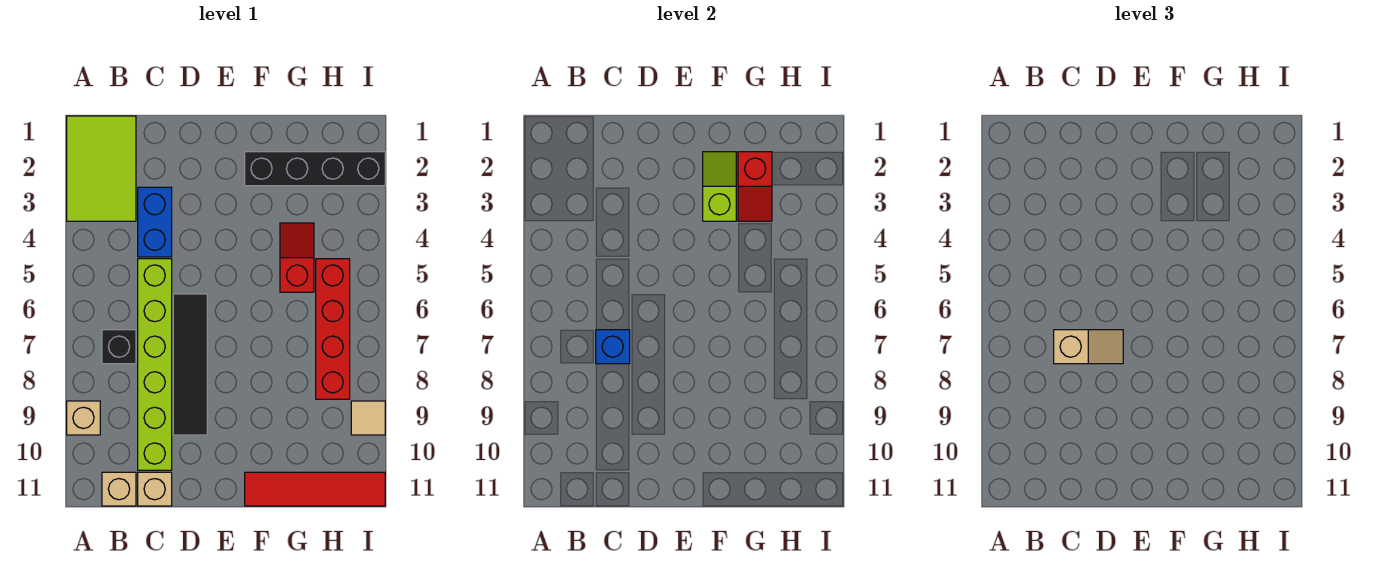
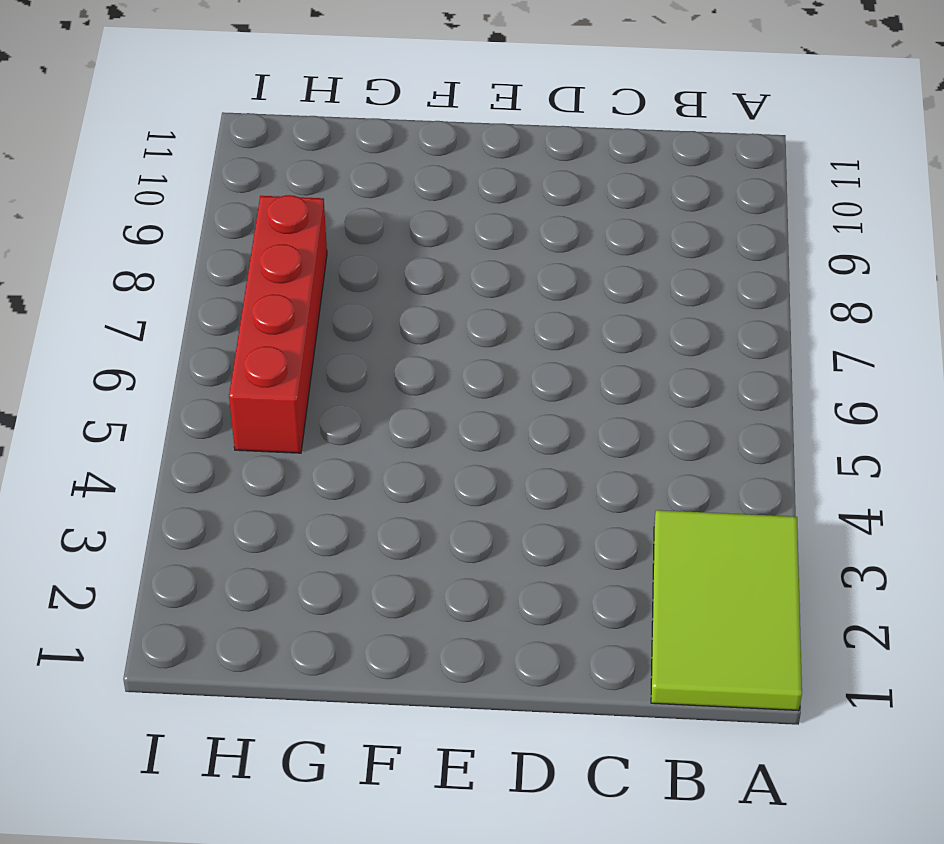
none -> tan 1x1 brick [67,401,100,435]
none -> black 1x1 brick [102,330,136,364]
none -> tan 1x1 brick [102,472,136,506]

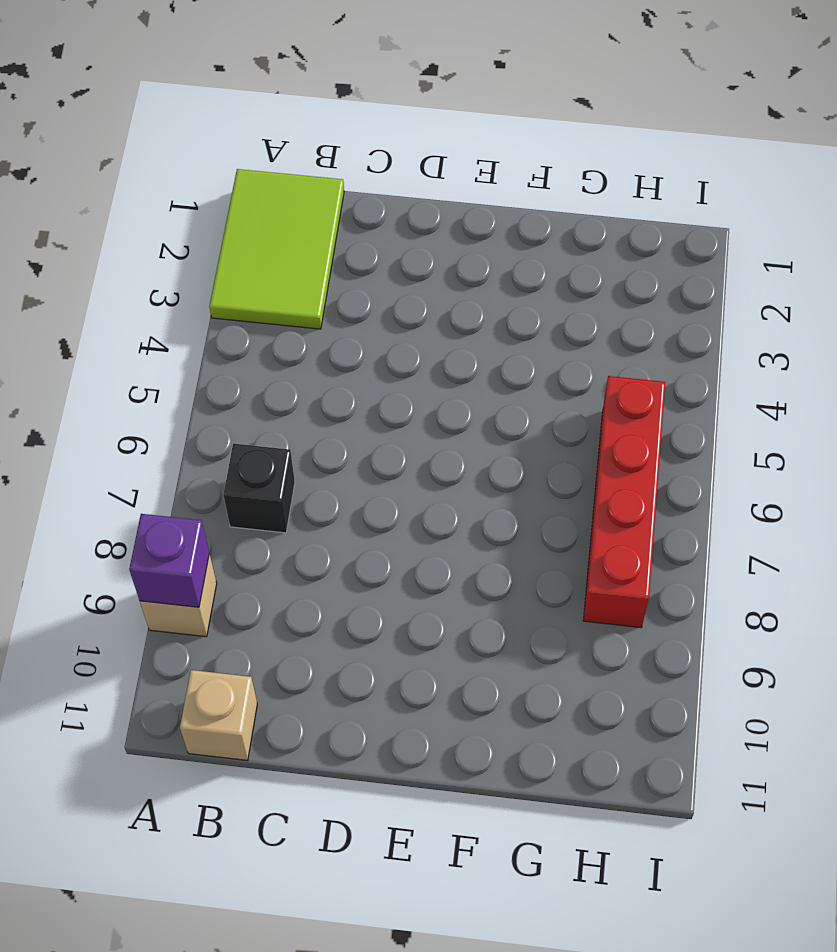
purple 1x1 brick [129,514,209,607] -> none
none -> blue 1x2 brick [138,187,172,257]
none -> lime 1x6 brick [138,259,172,470]
none -> tan 1x1 brick [138,472,172,506]

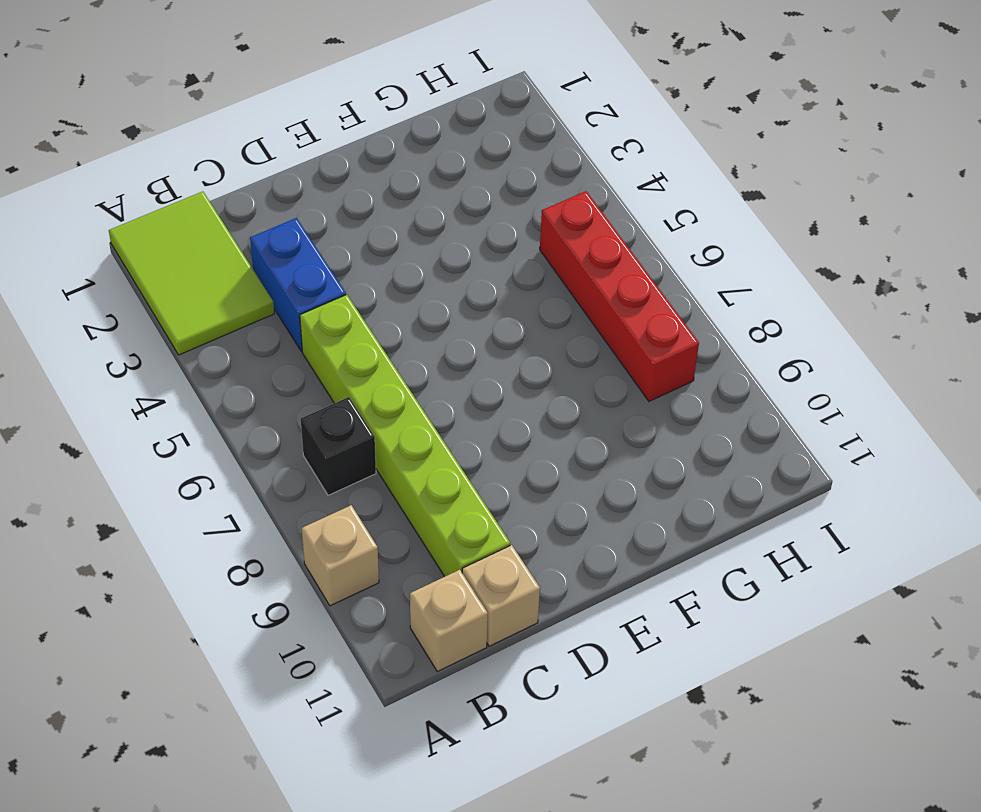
none -> black 1x4 tile [173,294,207,435]
none -> black 1x4 brick [245,152,385,186]
none -> red 1x4 tile [245,472,385,506]

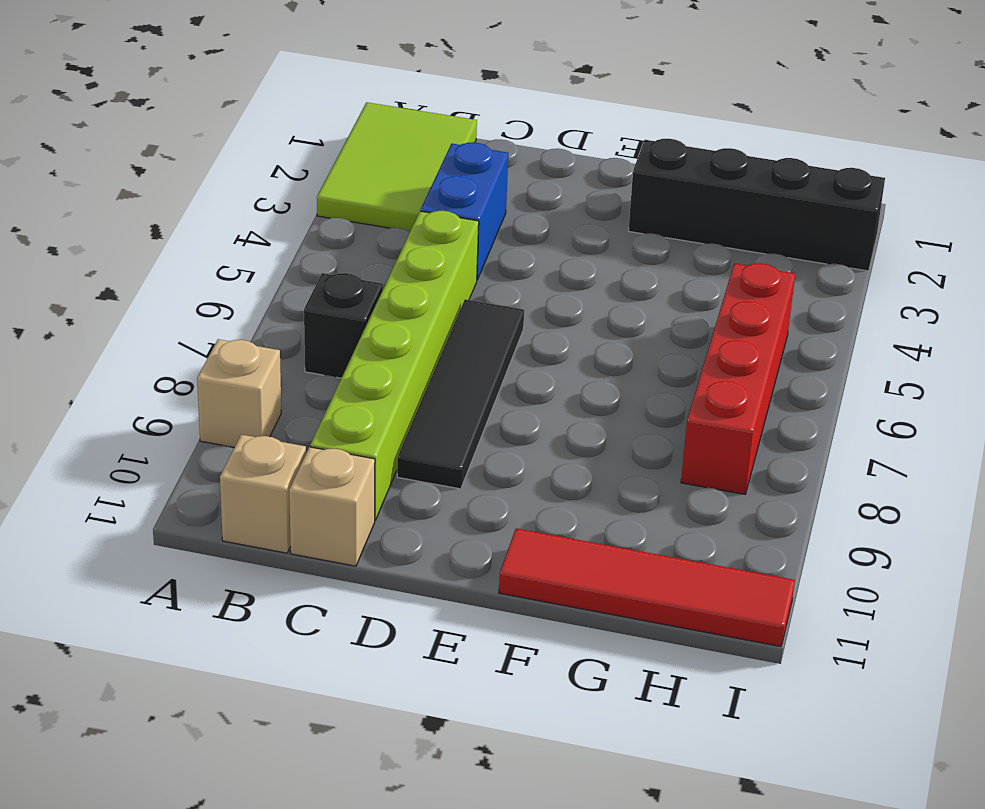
none -> red 1x2 slope [280,223,314,292]
none -> tan 1x1 tile [351,401,385,435]
none -> blue 1x1 brick [596,330,630,364]

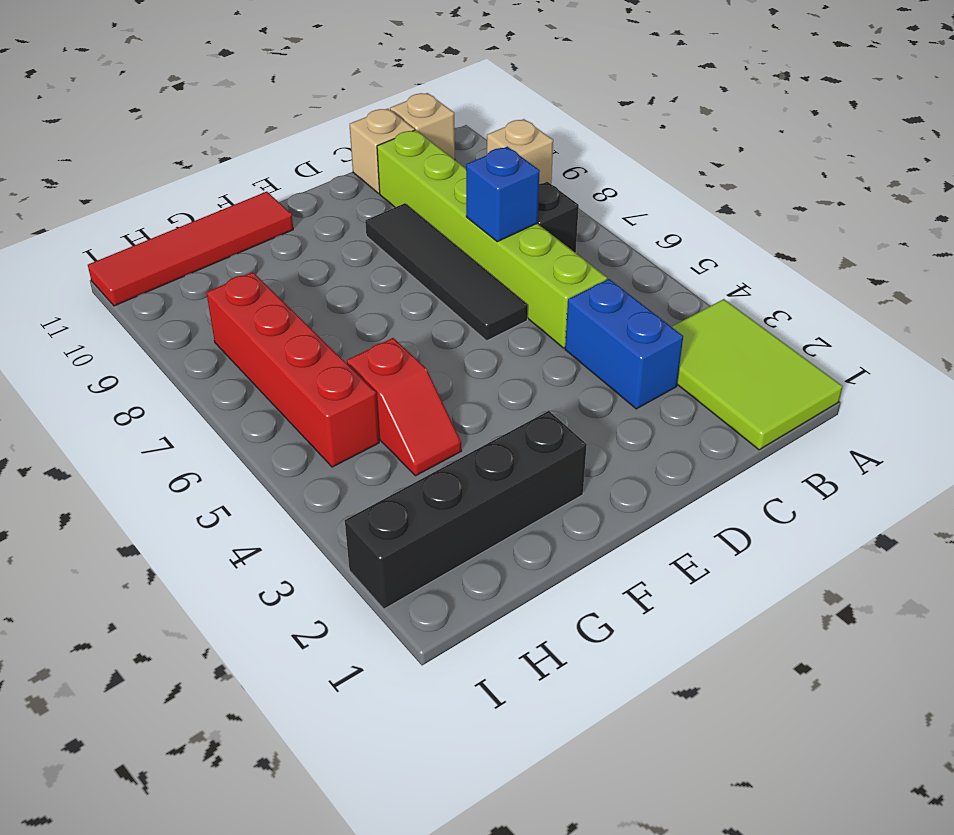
none -> tan 1x1 tile [351,401,385,435]
none -> lime 1x2 slope [703,152,736,221]
none -> red 1x2 slope [738,152,772,221]

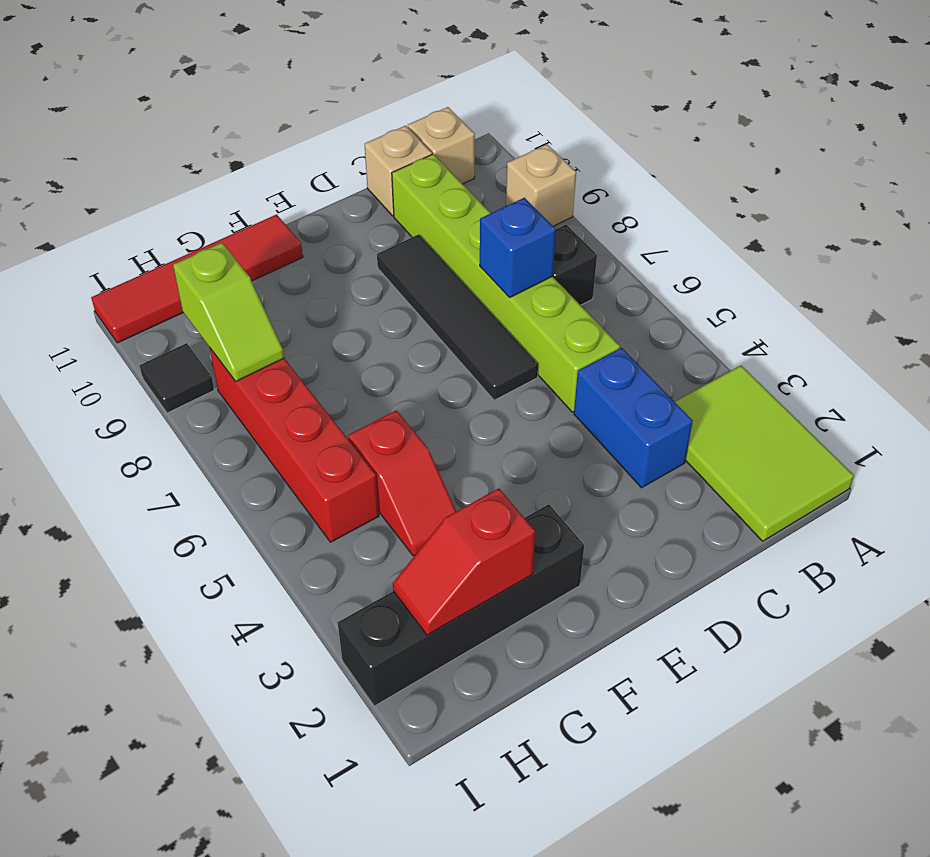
red 1x2 slope [393,488,535,635] -> red 1x2 slope turned to [738,152,772,221]
lime 1x2 slope [173,243,284,381] -> lime 1x2 slope moved to [703,152,736,221]
black 1x1 tile [140,343,214,413] -> tan 1x1 tile [351,401,385,435]
none -> tan 1x2 slope [1054,330,1123,364]

